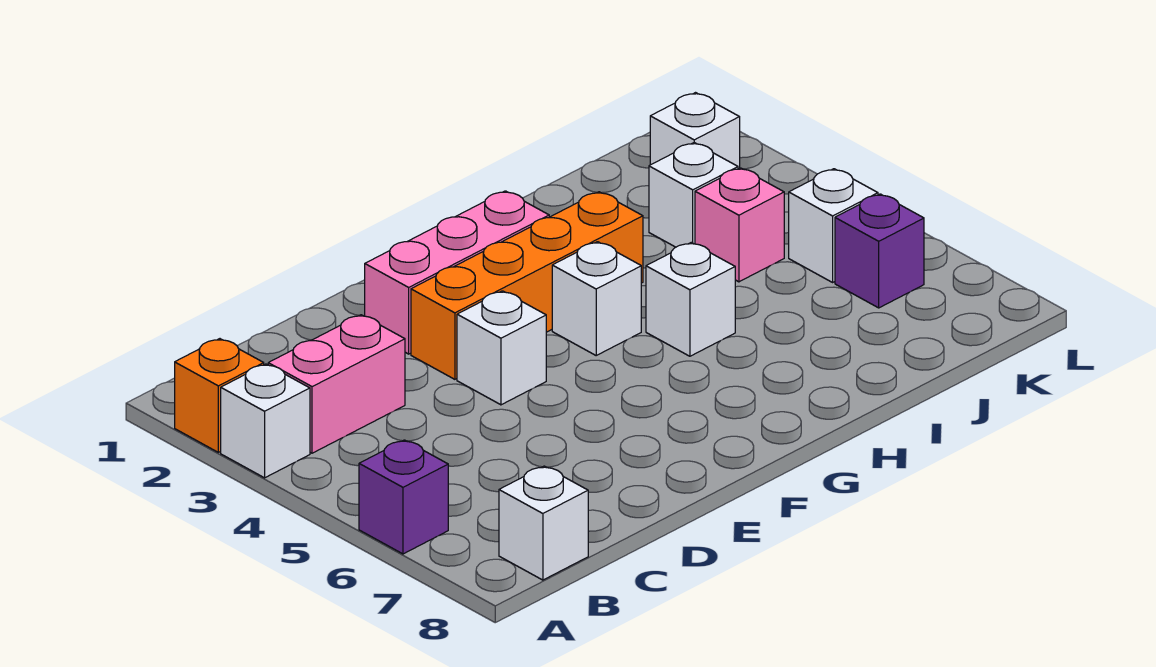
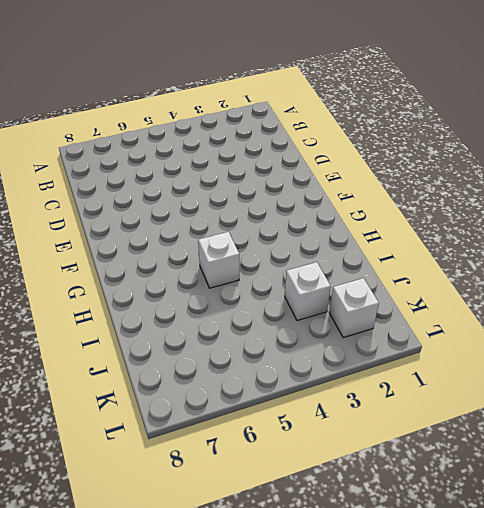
none -> orange 1x1 brick [175,339,264,452]
none -> white 1x1 brick [221,364,310,478]
none -> purple 1x1 brick [359,440,448,554]

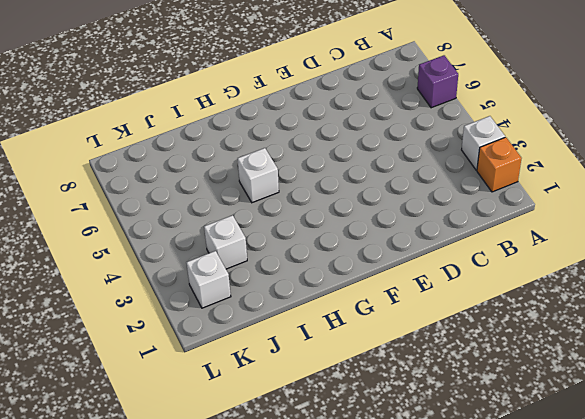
none -> pink 1x2 brick [268,315,405,453]
none -> white 1x1 brick [499,466,588,580]
none -> pink 1x3 brick [365,191,549,354]

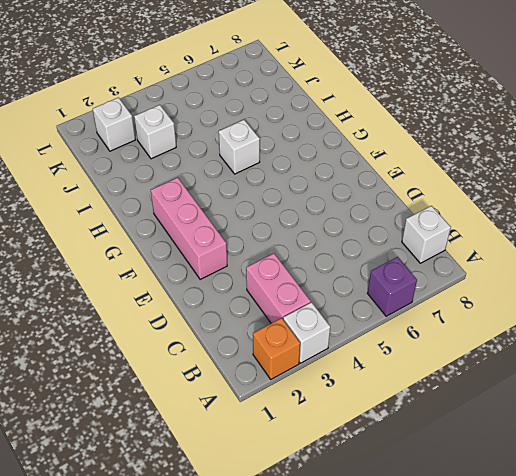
none -> orange 1x4 brick [411,192,643,379]
none -> white 1x1 brick [457,291,546,405]
none -> white 1x1 brick [552,242,641,355]

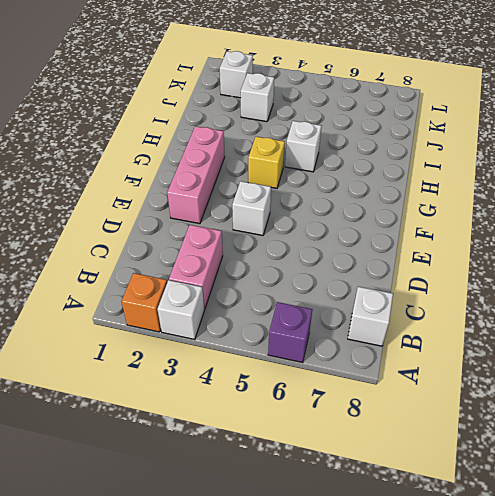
yellow 1x1 brick [248,137,285,188] -> white 1x1 brick [552,242,641,355]
none -> orange 1x4 brick [411,192,643,379]
none -> pink 1x1 brick [695,168,784,282]
none -> white 1x1 brick [789,169,878,282]

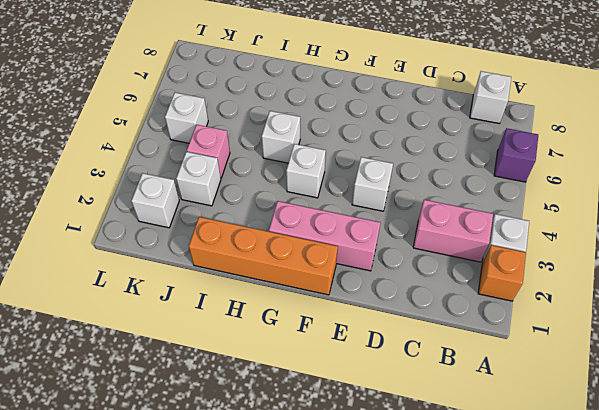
orange 1x4 brick [189,217,338,295] -> orange 1x4 brick moved to [411,192,643,379]
none -> purple 1x1 brick [835,194,924,308]

